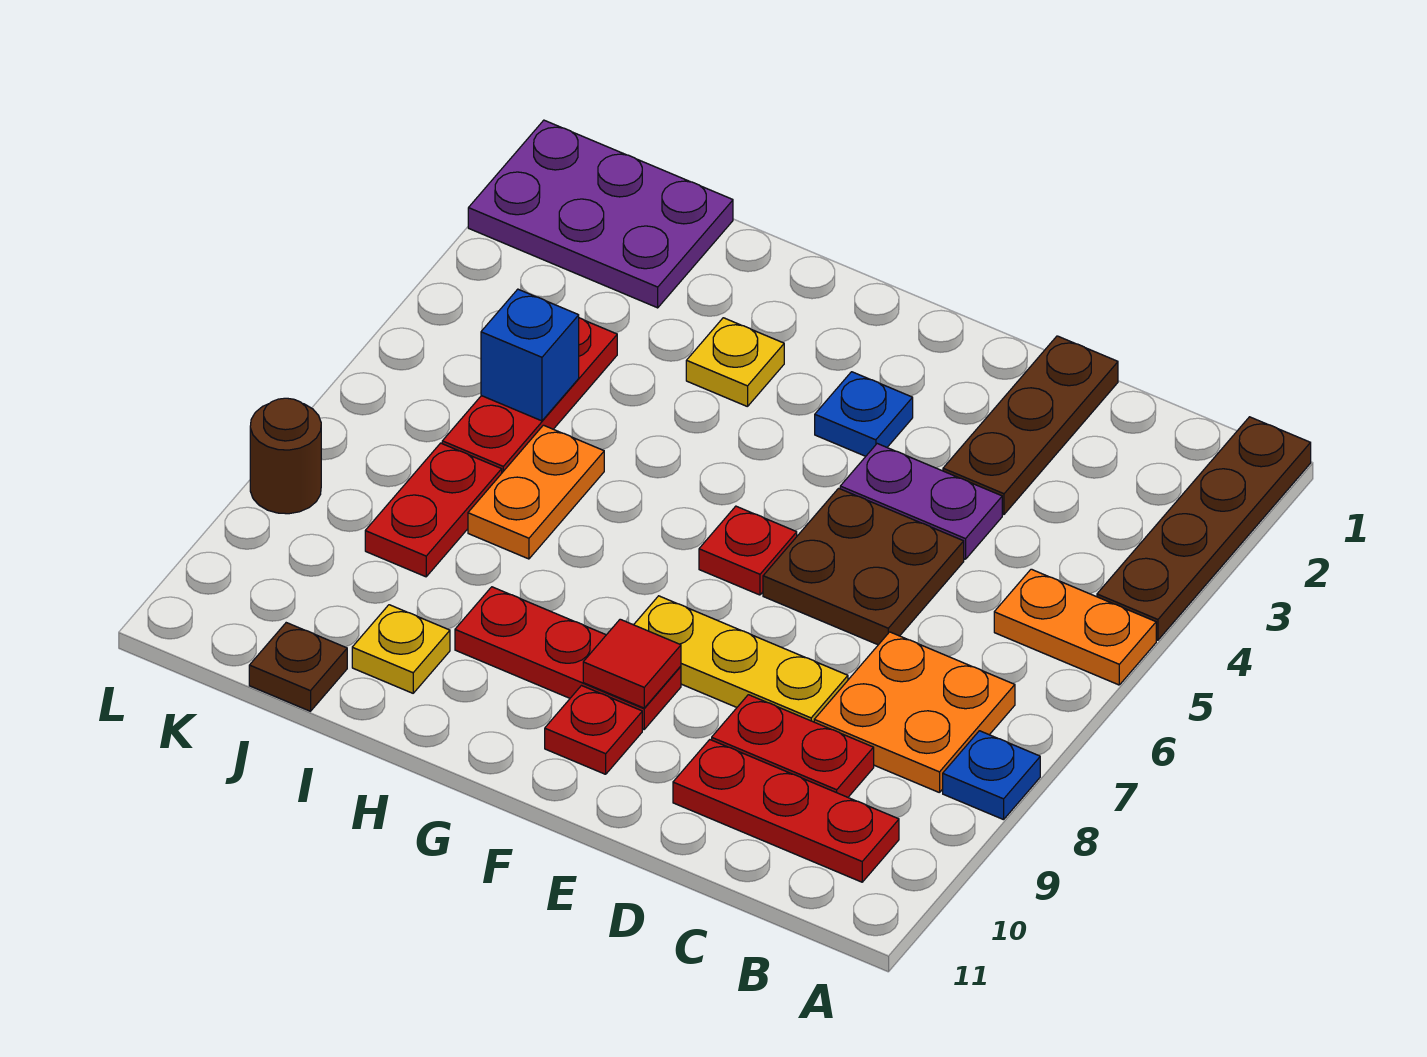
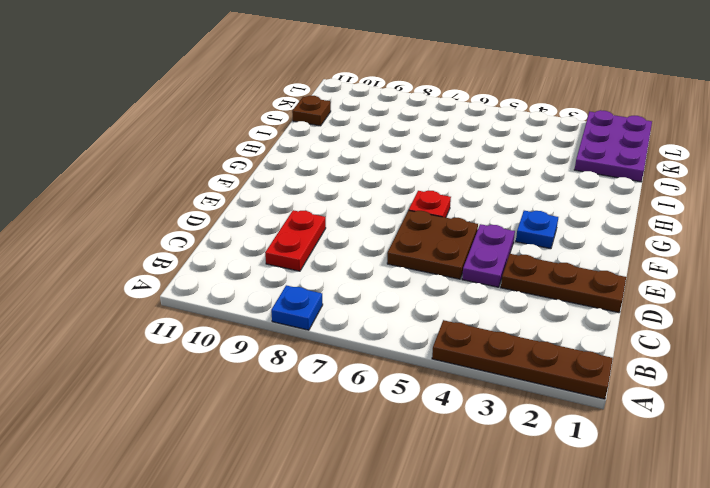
none -> orange 1x2 plate [994,569,1156,685]
none -> orange 2x2 plate [814,632,1015,793]
none -> red 1x3 plate [673,740,899,882]

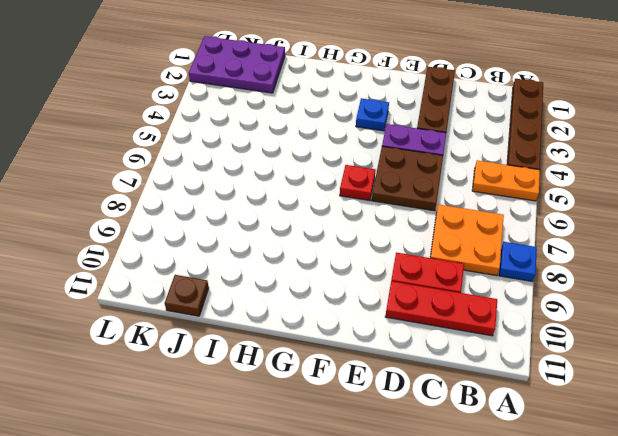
none -> yellow 1x3 plate [634,596,848,722]
none -> red 1x3 plate [455,587,681,729]
none -> red 1x1 plate [545,686,642,774]

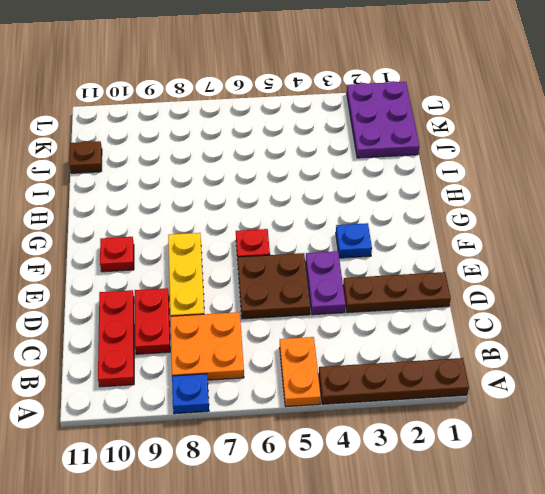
none -> red 1x3 plate [455,587,681,729]
none -> yellow 1x1 plate [686,318,784,407]
none -> orange 1x2 plate [468,425,604,559]

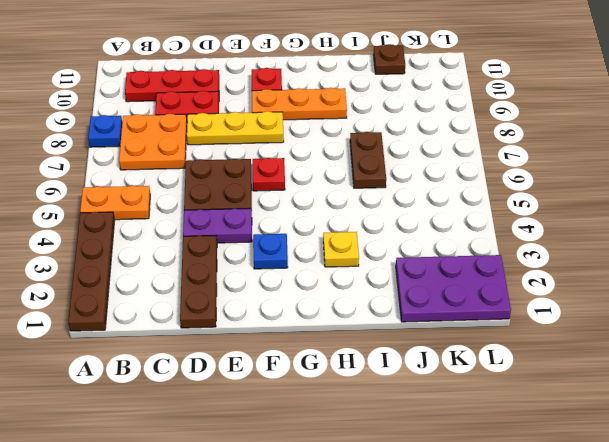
orange 1x3 plate [252,88,347,120] -> red 1x3 plate [455,587,681,729]
brown 1x2 plate [350,132,386,188] -> orange 1x2 plate [468,425,604,559]
none -> yellow 1x1 plate [352,605,450,693]
none -> red 1x3 plate [442,318,617,473]
none -> red 1x2 plate [365,443,502,577]

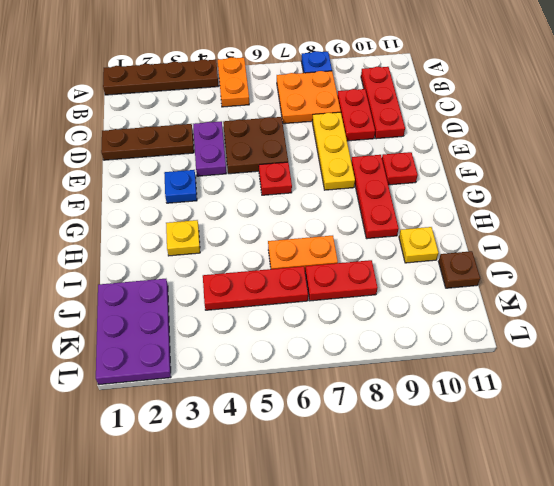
none -> brown 1x1 round brick [250,398,321,514]
none -> red 1x1 tile [583,619,681,708]
none -> blue 1x1 brick [481,289,579,421]

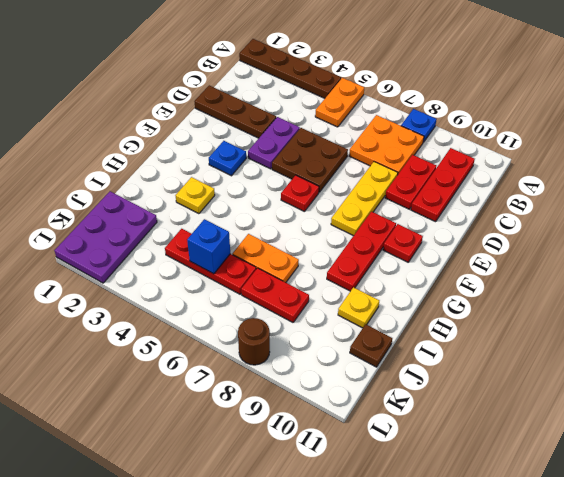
none -> red 1x1 tile [583,619,681,708]

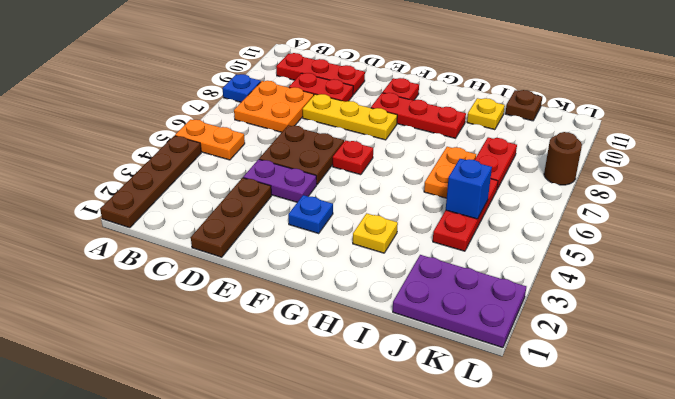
none -> red 1x1 tile [583,619,681,708]

